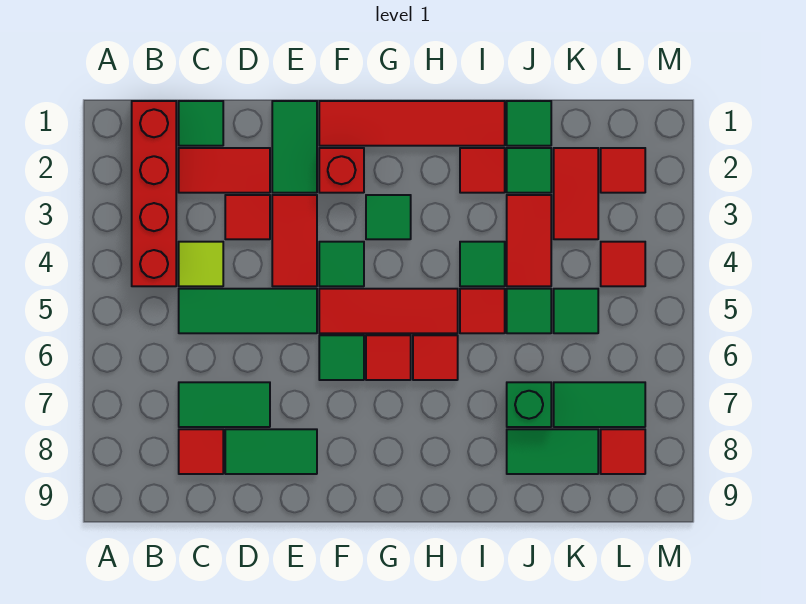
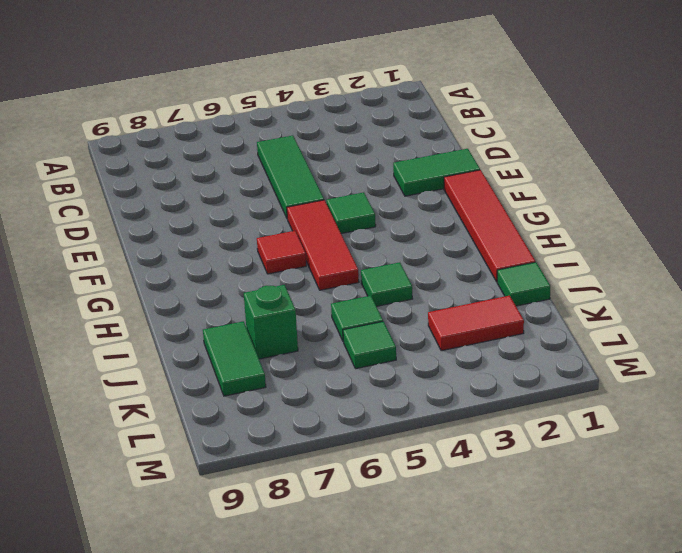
none -> red 1x4 brick [132,101,176,286]
none -> green 1x1 tile [179,101,223,146]
none -> red 1x2 tile [179,148,270,193]
none -> lime 1x1 tile [179,242,223,286]

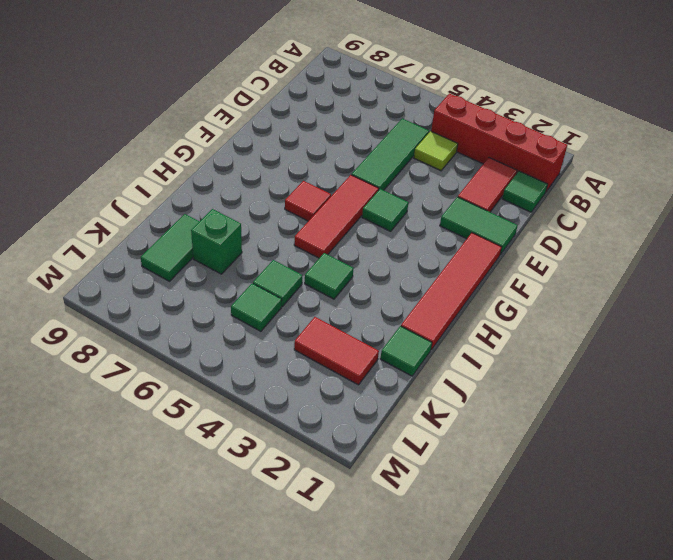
none -> green 1x2 tile [179,382,270,427]
none -> red 1x1 tile [179,429,223,474]
none -> red 1x1 tile [225,195,270,239]
none -> green 1x2 tile [225,429,317,474]

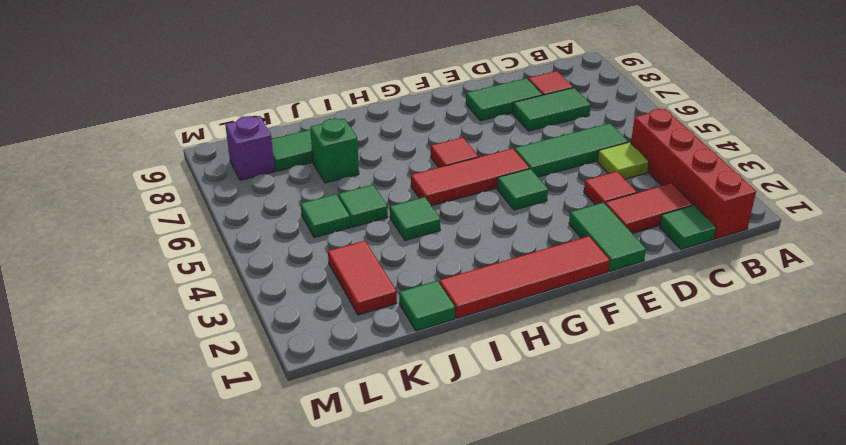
purple 1x1 brick [225,116,275,180] -> red 1x1 tile [601,429,645,474]
none -> red 1x2 tile [272,195,317,286]
none -> red 1x1 brick [319,148,364,193]
none -> green 1x1 tile [319,335,364,380]
none -> green 1x1 tile [366,195,411,239]

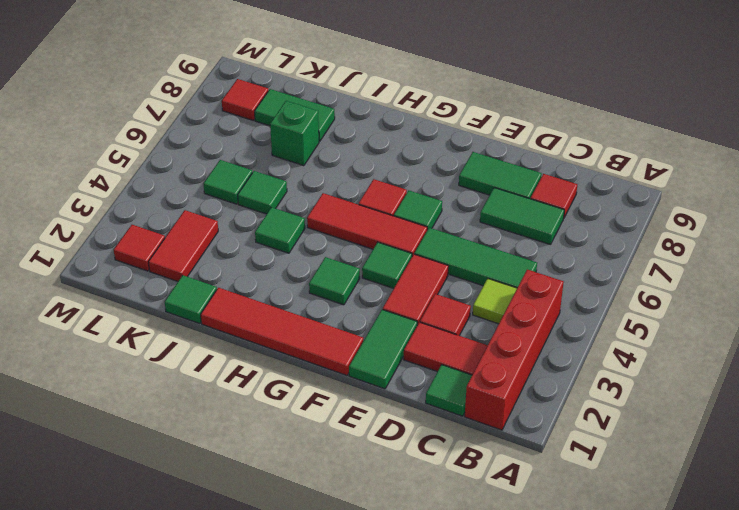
none -> red 1x1 brick [319,148,364,193]
none -> red 1x1 tile [413,335,458,380]
none -> red 1x1 tile [460,148,505,193]
none -> red 1x1 tile [460,289,505,333]

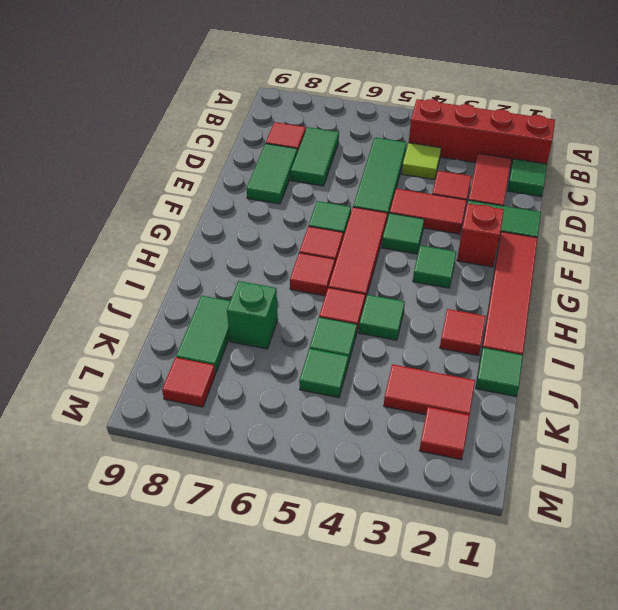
none -> green 1x1 tile [507,148,551,193]
none -> red 1x2 tile [507,195,551,286]
none -> green 1x2 tile [554,382,645,427]
none -> red 1x1 tile [601,242,645,286]

